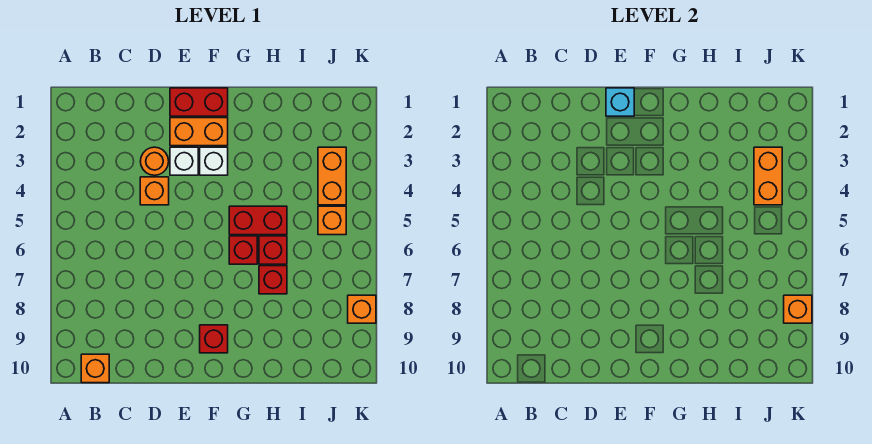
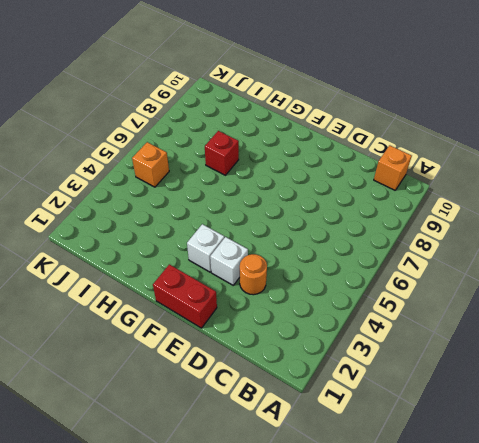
none -> orange 1x1 brick [140,177,169,205]
none -> orange 1x2 brick [170,118,228,146]
none -> red 1x1 brick [200,325,228,353]

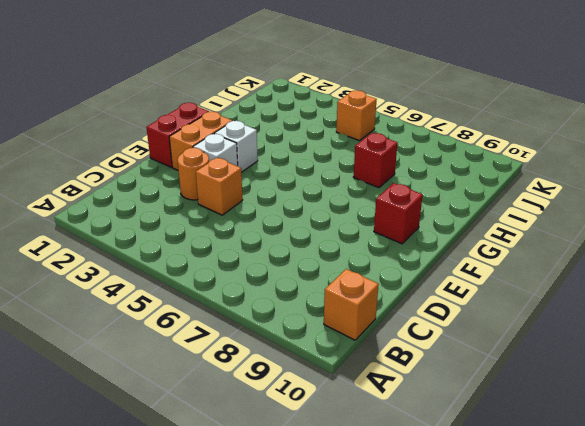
none -> red 1x2 brick [229,206,287,235]
none -> red 1x1 brick [229,236,257,264]
none -> red 1x1 brick [259,236,287,264]

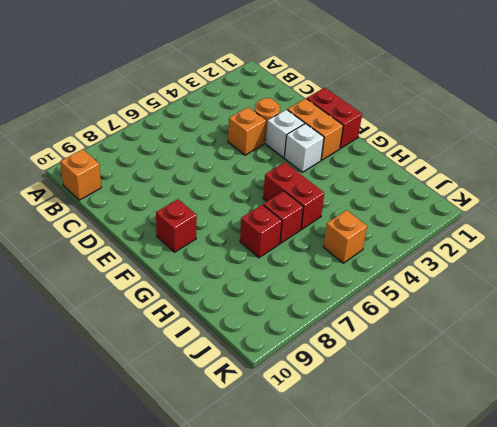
none -> red 1x1 brick [229,236,257,264]
none -> orange 1x2 brick [318,147,346,205]
none -> orange 1x1 brick [348,295,376,323]

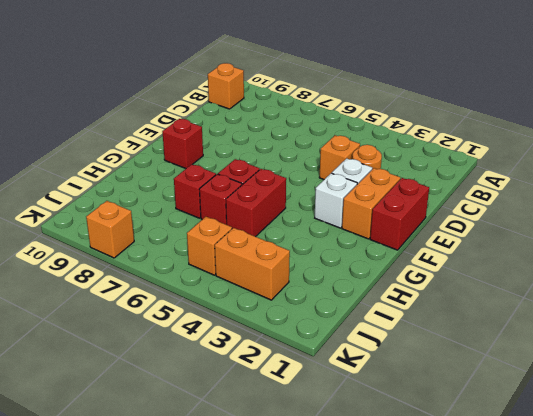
none -> cyan 1x1 brick [606,88,634,116]
none -> orange 1x2 brick [754,147,782,205]
none -> orange 1x1 brick [784,295,812,323]

